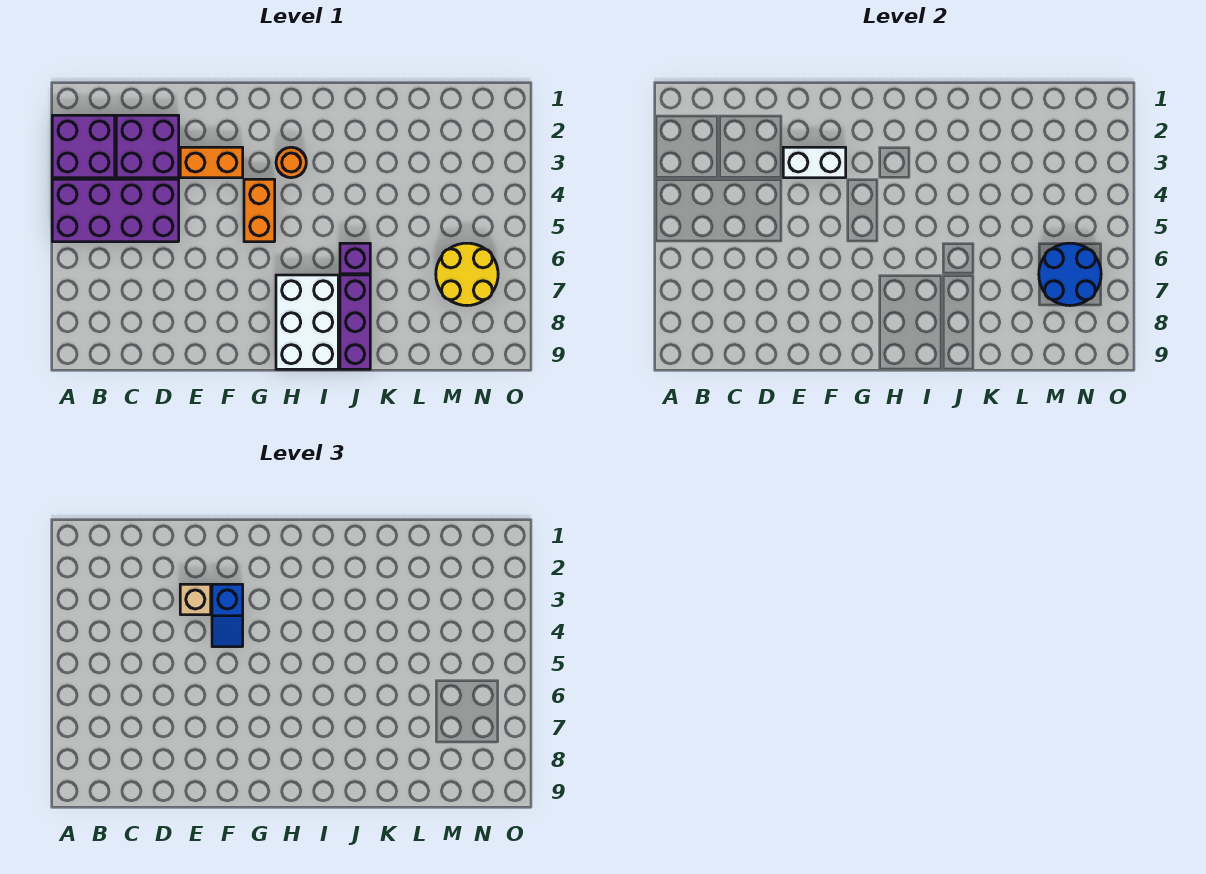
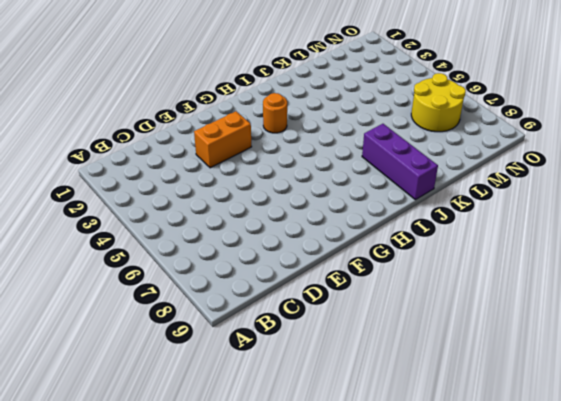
none -> purple 2x2 brick [52,115,115,178]
none -> purple 2x4 brick [52,179,179,242]
none -> purple 2x2 brick [116,115,179,178]

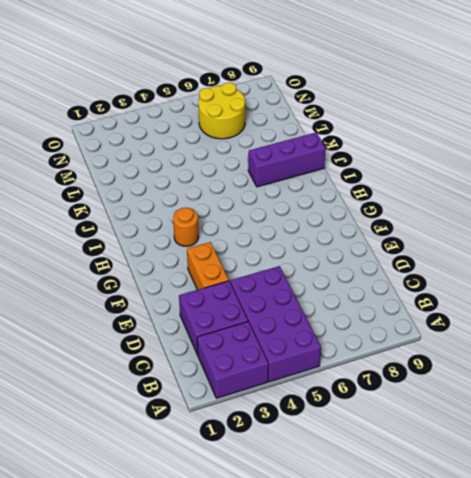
none -> orange 1x2 brick [244,179,275,242]
none -> white 2x3 brick [276,275,338,369]
none -> purple 1x1 brick [340,243,370,274]

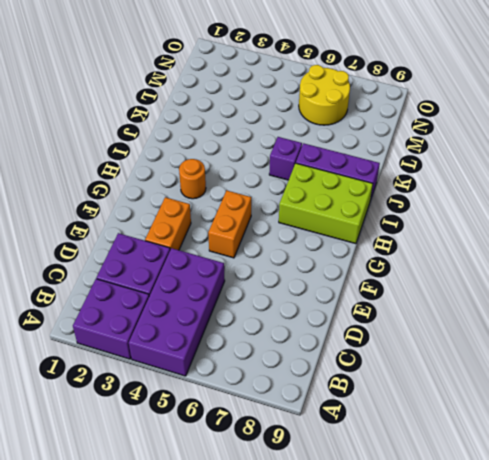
orange 1x2 brick [208,191,251,258] -> orange 1x2 brick turned to [244,179,275,242]
lime 2x3 brick [279,163,373,244] -> white 2x3 brick [276,275,338,369]
none -> white 1x2 brick [783,147,846,178]
none -> blue 2x2 round brick [1039,243,1101,306]
none -> tan 1x1 brick [180,584,211,615]

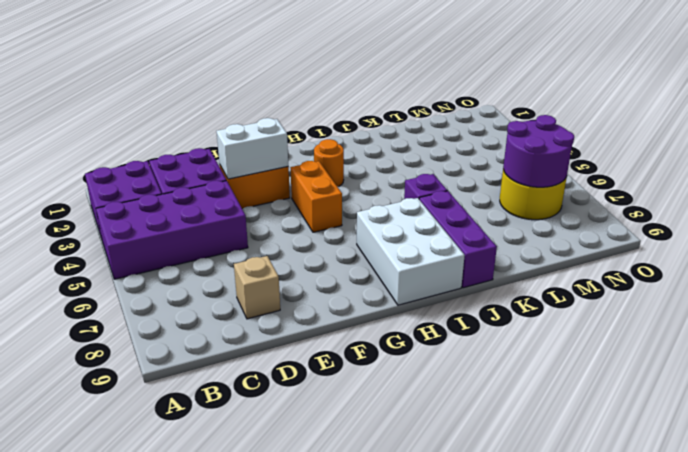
tan 1x1 brick [234,256,280,319] -> tan 1x1 brick moved to [180,584,211,615]
purple 2x2 round brick [503,115,574,187] -> blue 2x2 round brick [1039,243,1101,306]
none -> blue 1x2 slope [212,584,243,647]

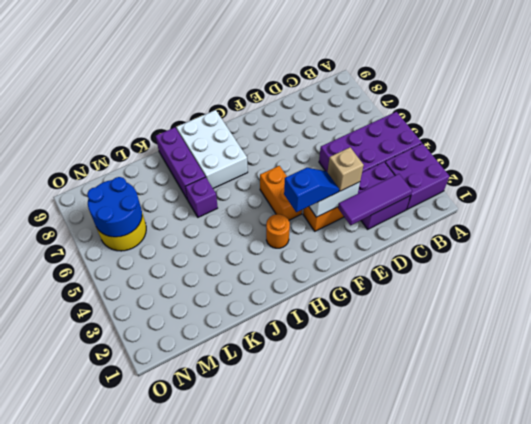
purple 1x3 tile [338,174,412,225] -> none
blue 1x2 slope [284,168,339,212] -> blue 1x2 slope turned to [212,584,243,647]

